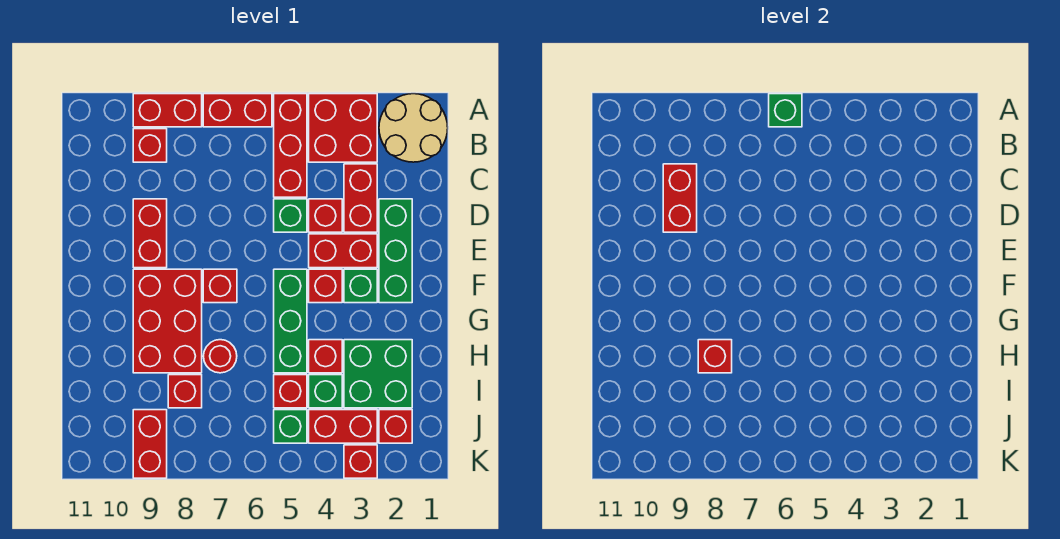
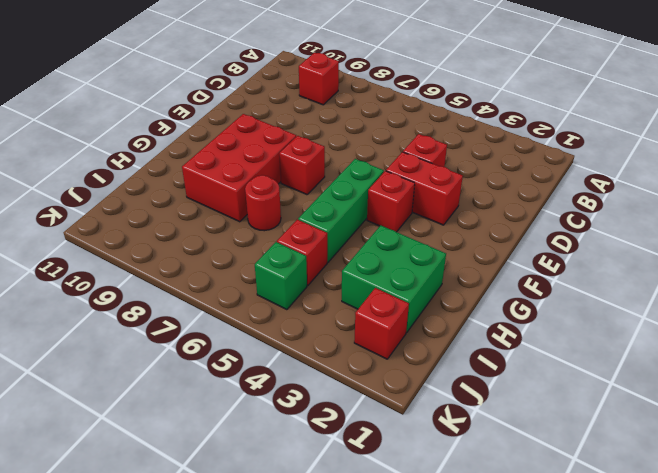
none -> tan 2x2 round brick [379,94,448,162]
none -> red 2x2 brick [309,94,377,162]
none -> red 1x3 brick [274,94,307,197]
none -> red 1x2 brick [203,94,272,127]

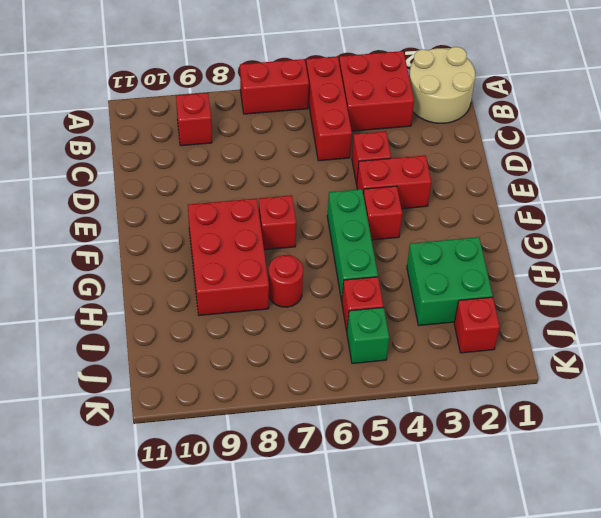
none -> red 1x2 brick [133,94,202,127]
none -> red 1x2 brick [344,164,377,232]
none -> green 1x3 brick [379,199,412,303]
none -> green 1x1 brick [274,199,307,232]

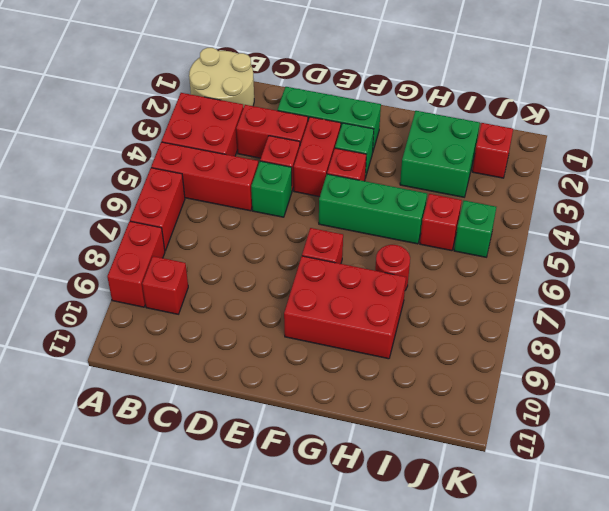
none -> red 1x2 brick [133,199,167,268]
none -> red 1x1 brick [309,340,342,373]
none -> green 1x1 brick [309,375,342,408]
none -> red 1x1 brick [168,375,202,408]

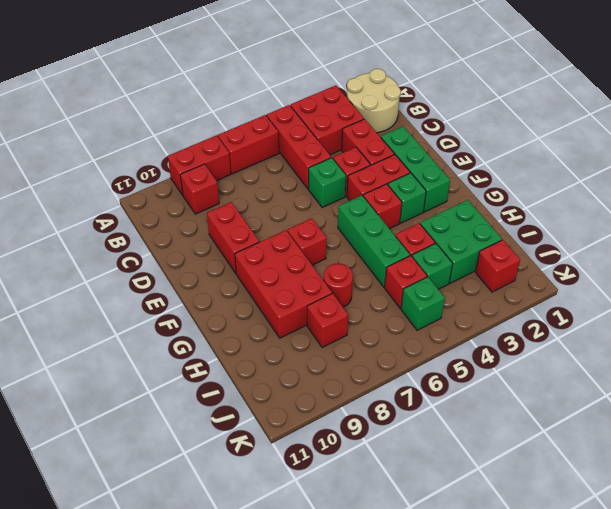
none -> red 1x2 brick [309,410,377,443]
none -> red 1x2 brick [133,410,167,478]
none -> red 1x1 brick [344,445,377,478]
none -> green 1x1 brick [769,94,802,127]

